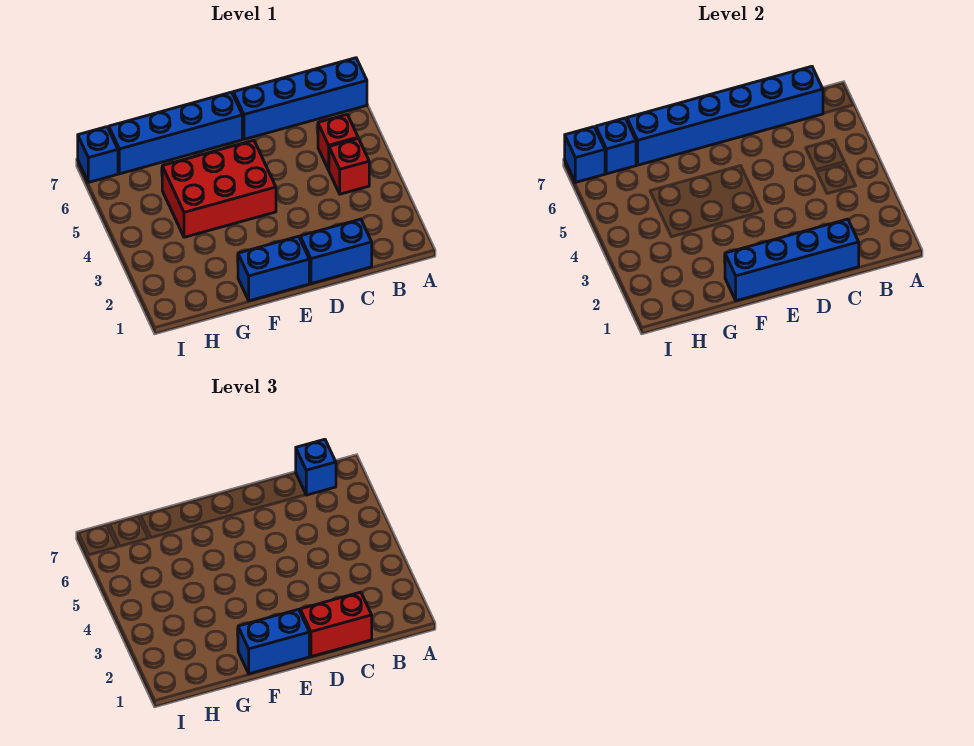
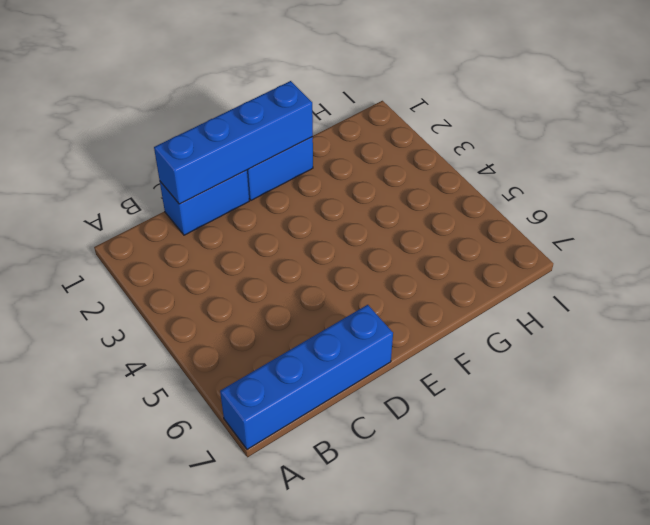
none -> red 1x1 brick [329,138,369,194]
none -> red 1x1 brick [318,115,358,170]
none -> red 2x3 brick [162,140,276,237]

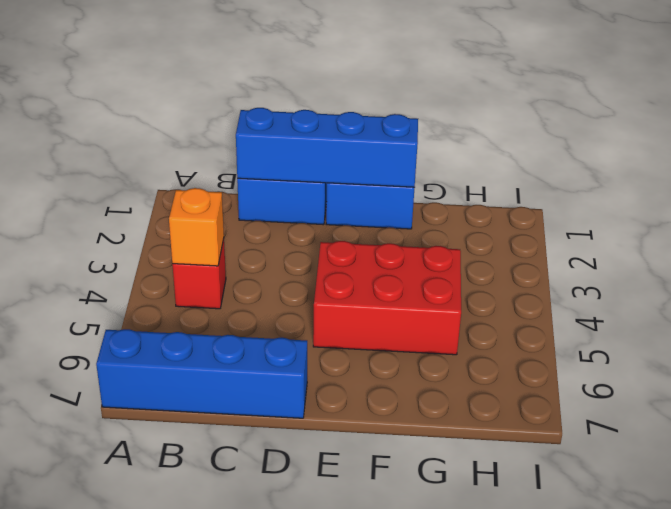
orange 1x1 brick [169,188,224,266] -> none
none -> red 1x1 brick [318,115,358,170]
none -> blue 1x4 brick [109,92,242,174]
none -> blue 1x1 brick [78,127,118,182]

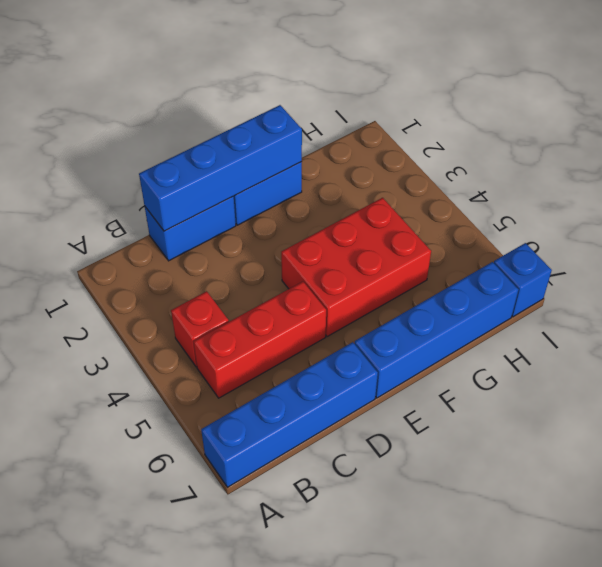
red 1x3 brick [194,282,326,398] -> red 1x1 brick [318,115,358,170]
none -> blue 1x6 brick [627,66,823,165]
none -> blue 1x1 brick [596,118,636,174]
none -> blue 1x1 brick [565,127,605,182]

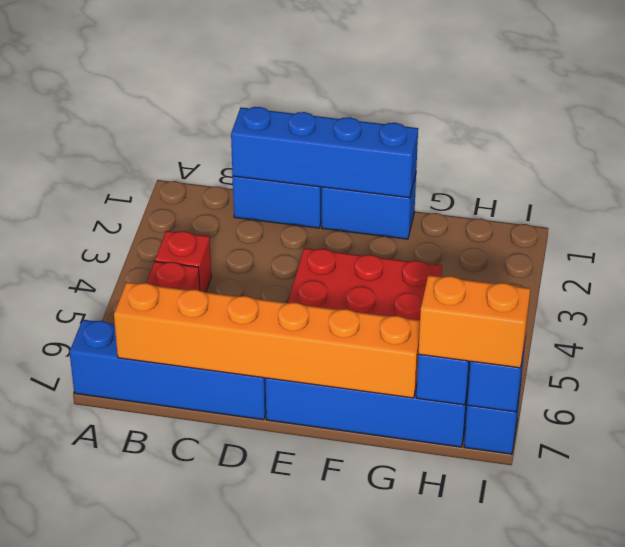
orange 1x6 brick [114,282,420,398] -> blue 1x6 brick [627,66,823,165]
orange 1x2 brick [418,275,530,368] -> none
none -> blue 1x1 brick [296,439,336,495]
none -> red 1x2 brick [300,592,372,657]
none -> blue 1x2 brick [238,609,310,674]

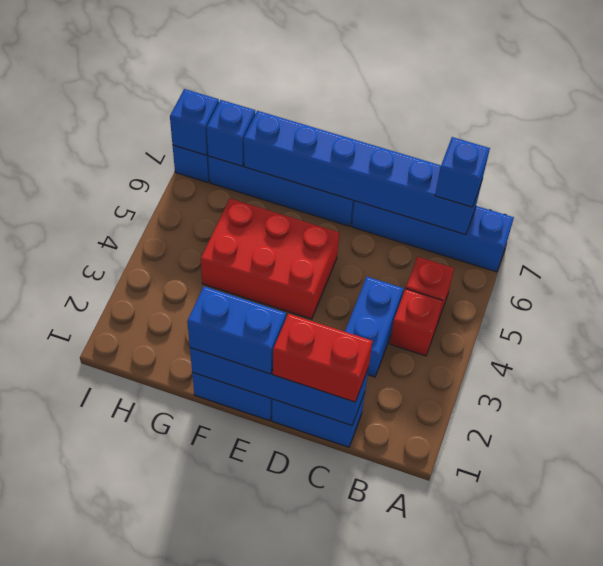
blue 1x2 brick [345,277,403,377] -> none

